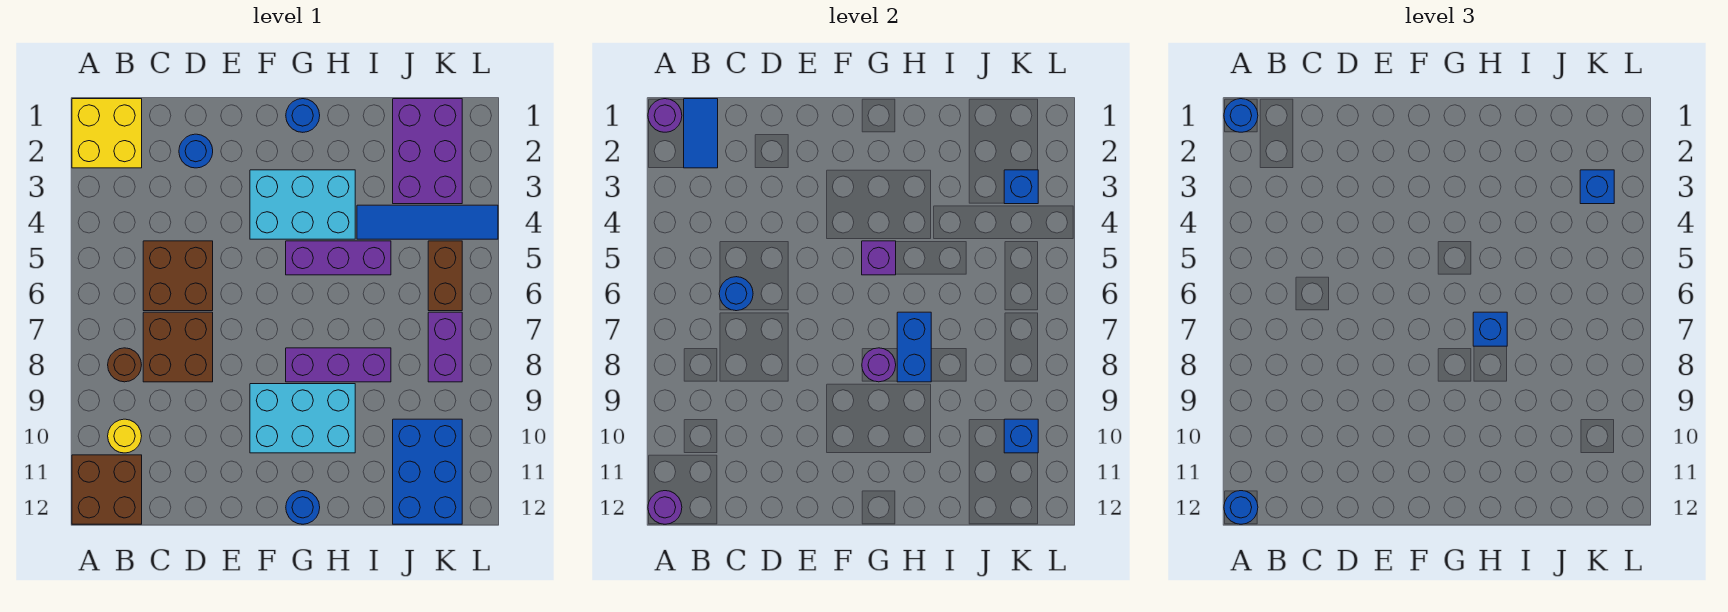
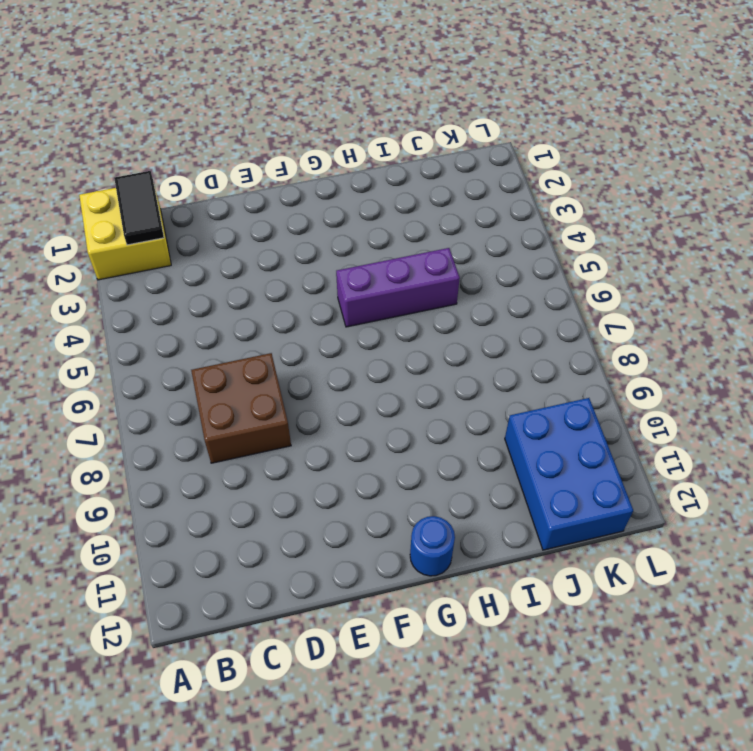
black 1x2 tile [114,171,164,245] -> blue 1x2 tile [684,99,718,168]
none -> brown 2x2 brick [72,455,142,524]
none -> brown 1x1 round brick [108,348,141,382]
none -> yellow 1x1 round brick [108,419,142,453]
none -> brown 2x2 brick [143,241,213,311]

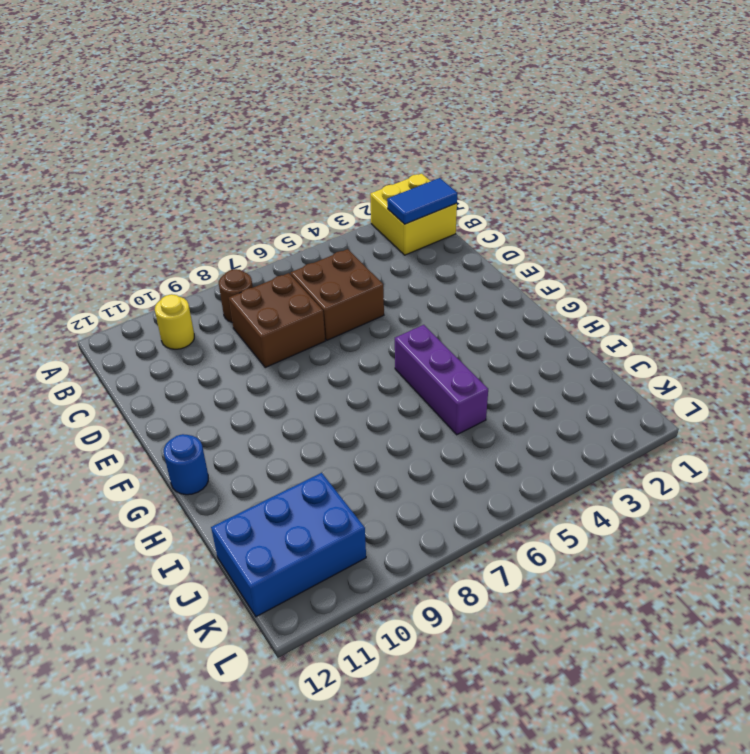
none -> brown 2x2 brick [72,455,142,524]
none -> blue 1x1 round brick [179,134,213,168]
none -> cyan 2x3 brick [250,170,355,239]
none -> cyan 2x3 brick [250,384,355,453]

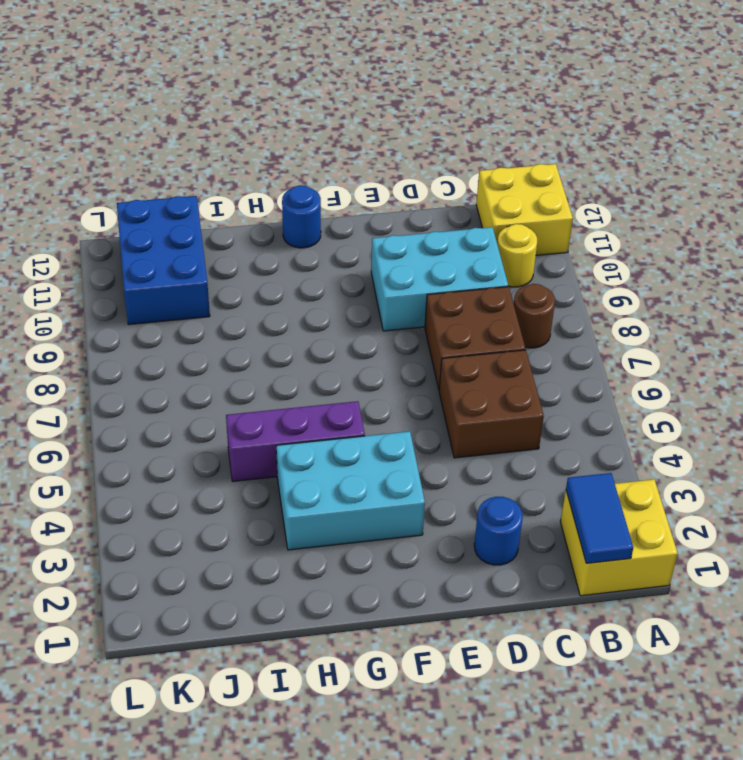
yellow 2x2 brick [476,164,573,255] -> brown 2x2 brick [72,455,142,524]
cyan 2x3 brick [371,227,508,331] -> cyan 2x3 brick moved to [250,384,355,453]
none -> blue 1x1 round brick [286,99,320,132]
none -> purple 1x3 brick [286,348,391,382]
none -> blue 1x4 tile [357,205,498,239]
none -> purple 2x3 brick [393,99,462,204]

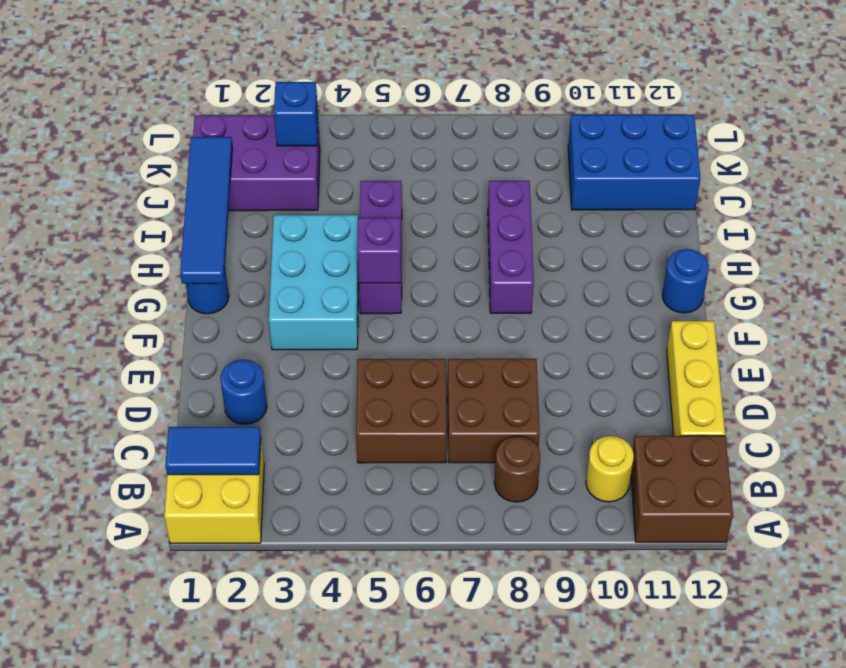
yellow 1x3 brick [667,321,725,436] -> none
blue 1x4 tile [180,137,232,284] -> blue 1x4 tile moved to [357,205,498,239]
none -> cyan 2x3 brick [250,384,355,453]
none -> brown 1x2 brick [428,241,462,311]
none -> purple 1x2 brick [428,312,462,382]
none -> purple 1x1 round brick [648,99,682,132]

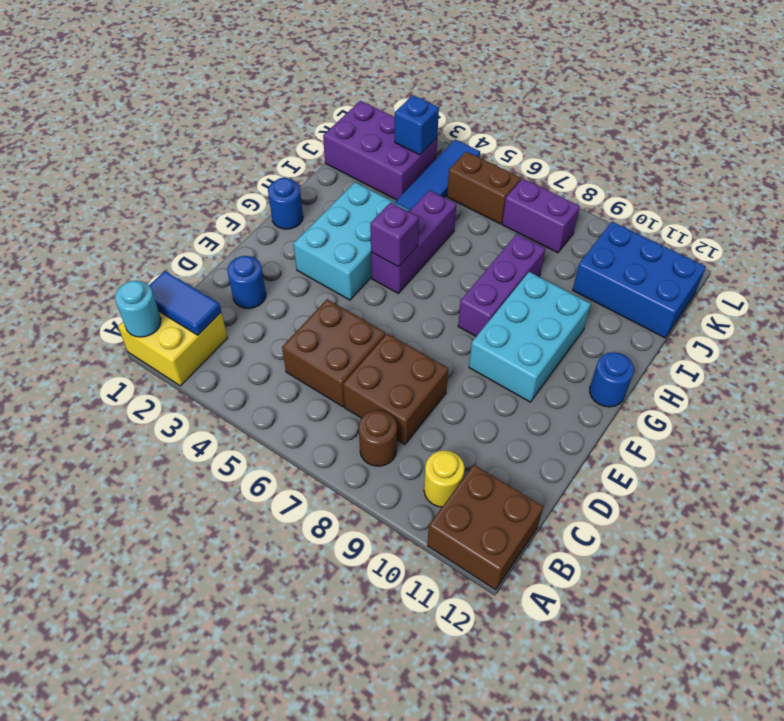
cyan 1x1 round brick [115,281,161,337] -> purple 1x1 round brick [648,99,682,132]
none -> purple 1x1 round brick [648,491,682,524]
none -> blue 1x1 round brick [719,277,753,311]
none -> purple 1x1 round brick [862,348,896,382]
none -> blue 1x2 brick [897,312,931,382]

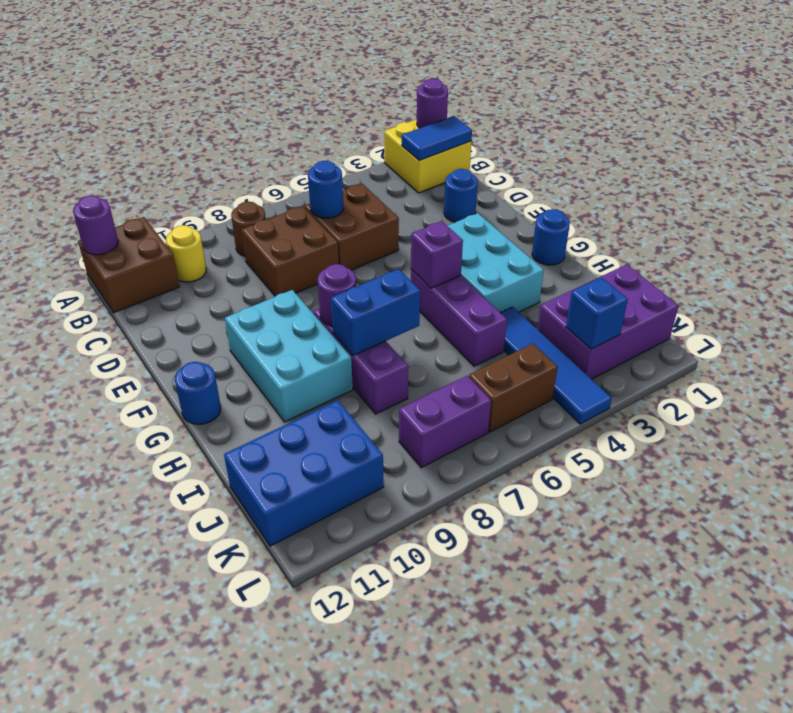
none -> blue 1x1 brick [1004,419,1038,453]
none -> blue 1x1 round brick [1224,99,1258,132]
none -> blue 1x1 round brick [1224,491,1258,524]
none -> blue 1x1 brick [1473,312,1507,346]

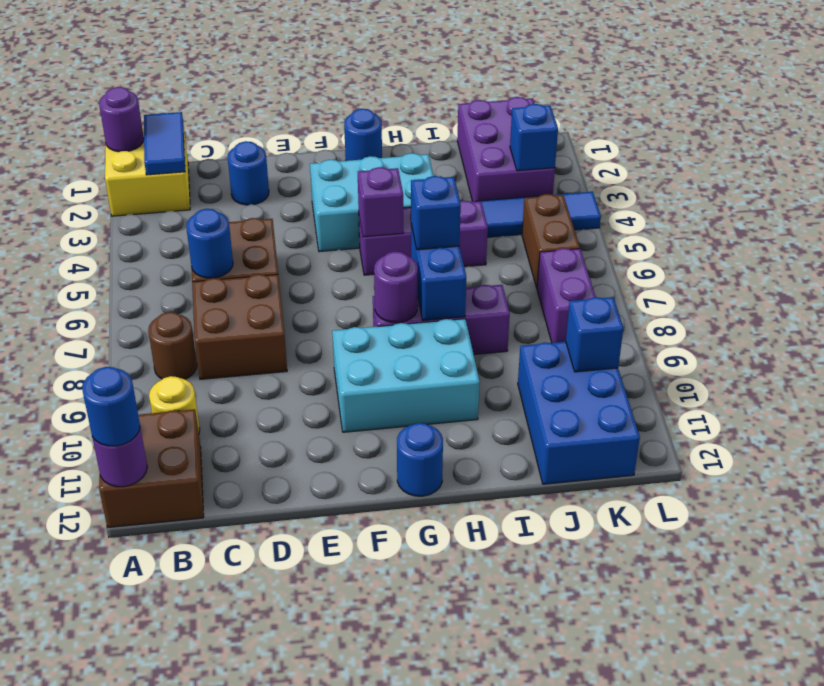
none -> blue 1x1 round brick [1224,99,1258,132]
none -> blue 1x1 brick [1580,170,1614,204]

